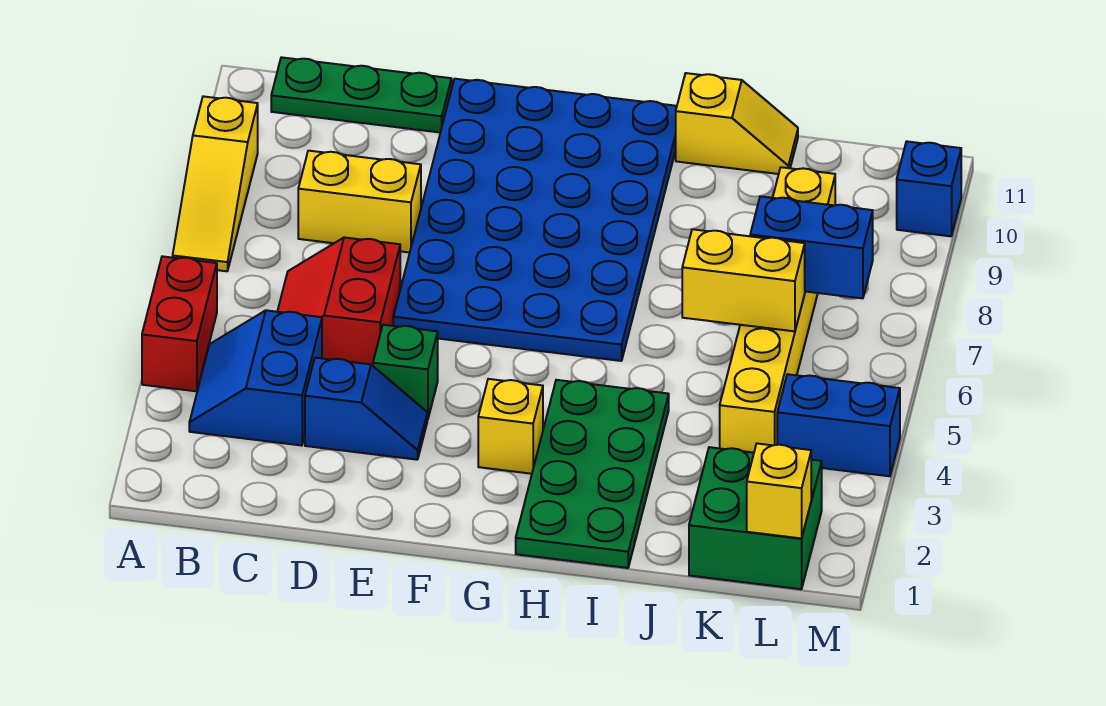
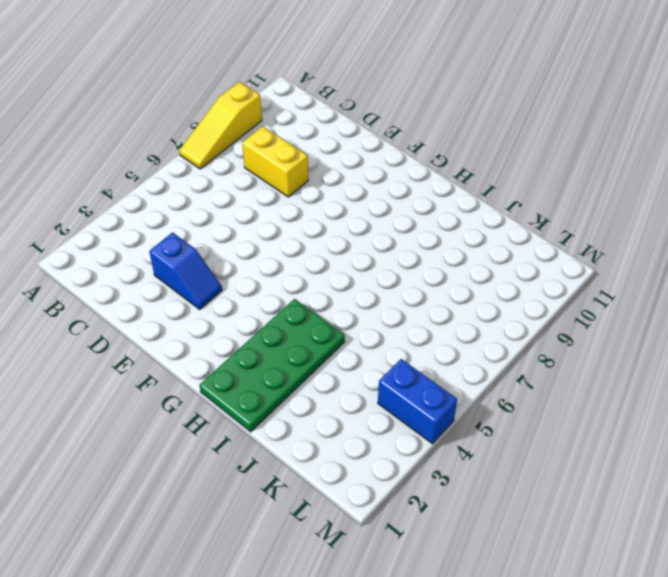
none -> red 1x2 brick [142,256,217,391]
none -> blue 2x2 slope [189,310,322,446]
none -> green 1x3 plate [271,57,452,133]

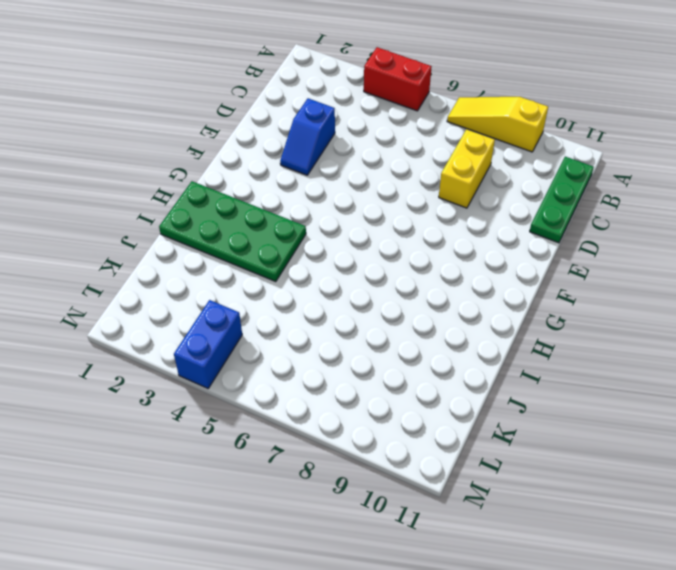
none -> blue 2x2 slope [189,310,322,446]
none -> red 2x2 slope [277,237,400,366]
none -> green 1x1 brick [373,325,438,420]

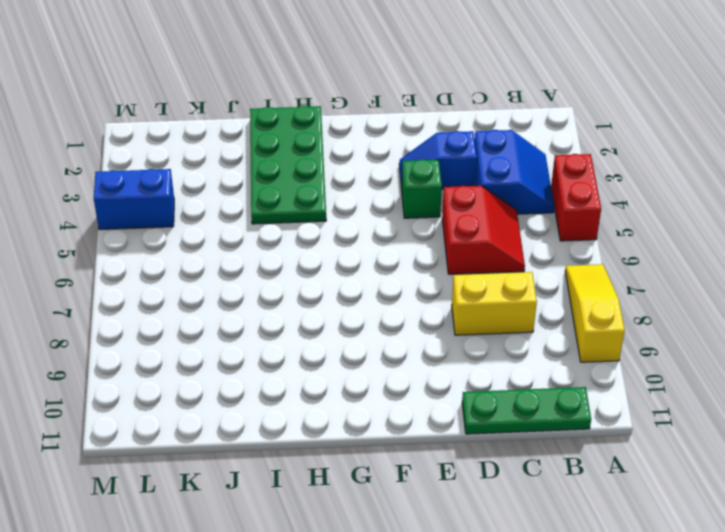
none -> blue 4x6 plate [393,79,677,361]
none -> yellow 1x1 brick [478,379,543,474]
none -> yellow 1x2 slope [676,73,798,174]

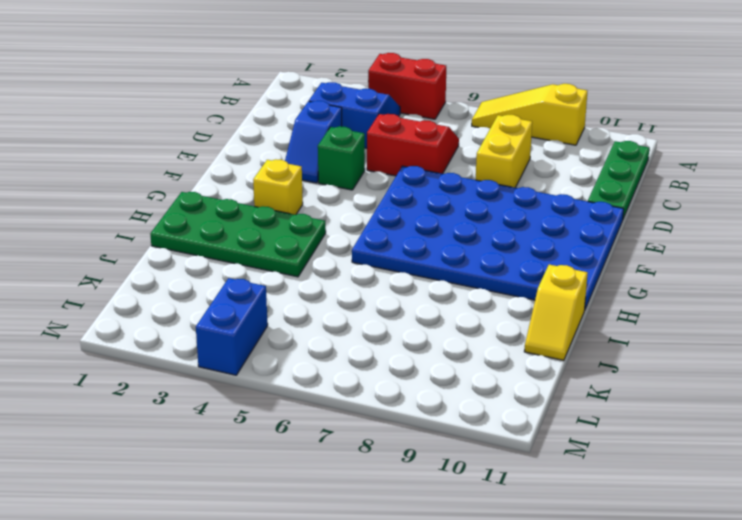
none -> green 2x2 brick [689,447,822,589]
none -> yellow 1x6 brick [720,167,835,453]
none -> blue 1x1 brick [897,141,961,236]

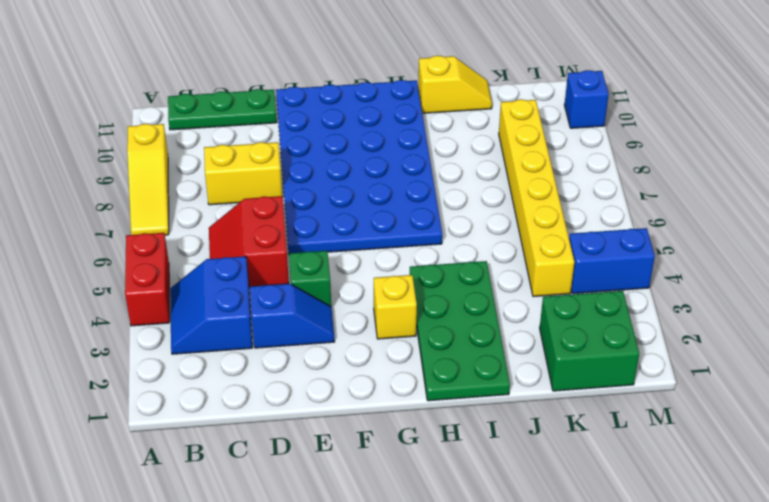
none -> yellow 1x2 brick [682,229,805,331]
none -> blue 1x2 brick [750,196,873,298]
none -> yellow 1x1 brick [747,444,811,538]

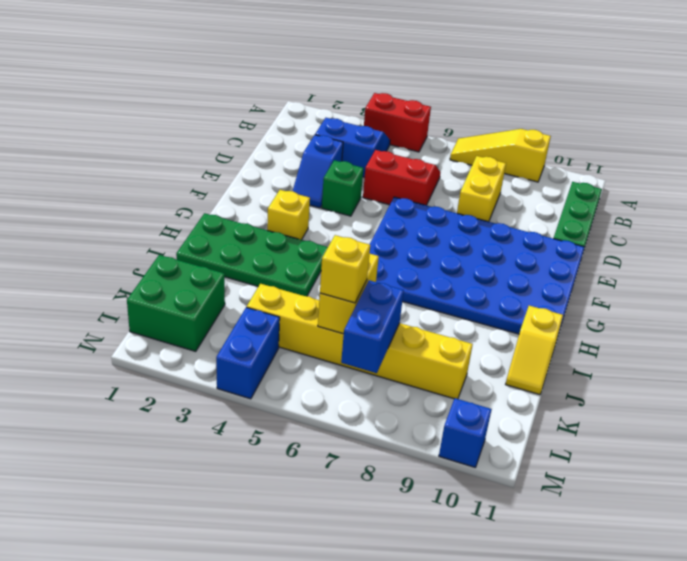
yellow 1x1 brick [320,235,370,303] -> yellow 1x1 brick moved to [747,444,811,538]

